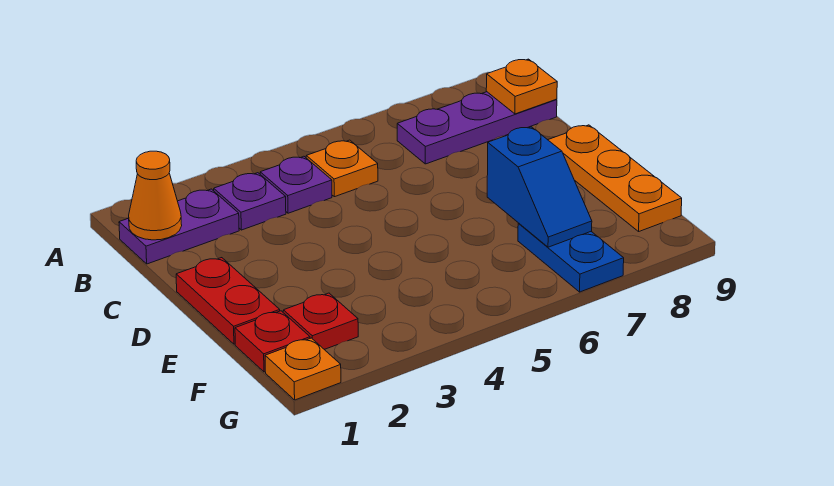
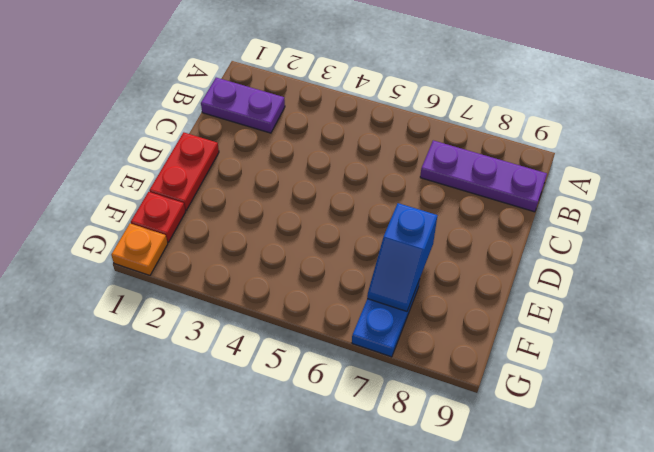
none -> purple 1x1 plate [214,173,286,230]
none -> purple 1x1 plate [260,156,332,213]
none -> orange 1x1 plate [306,140,378,197]

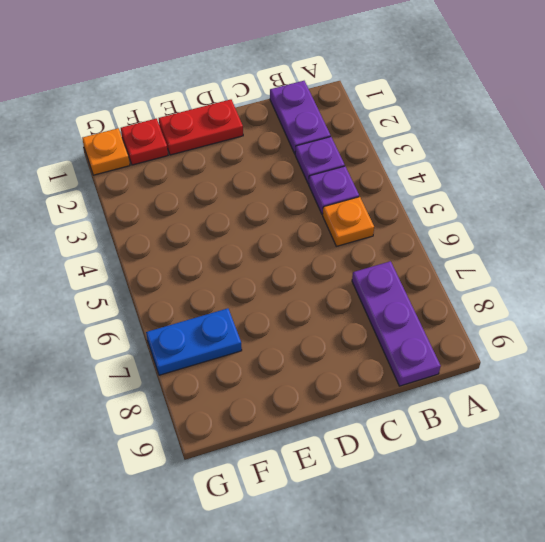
none -> orange 1x3 plate [548,125,682,231]
none -> red 1x1 plate [283,293,358,349]
none -> orange 1x1 cone [129,151,182,240]

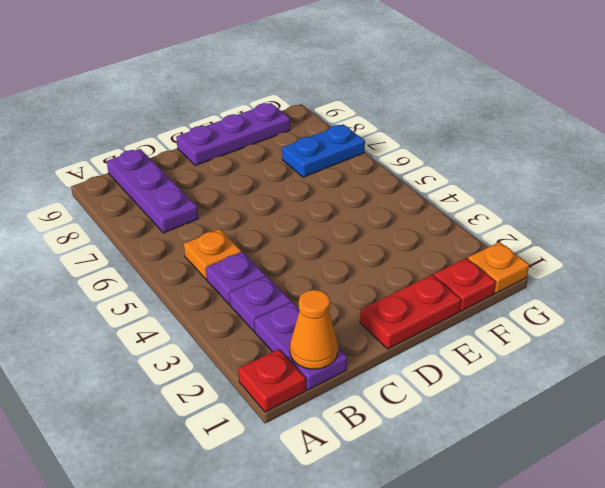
red 1x1 plate [238,349,306,412] -> red 1x1 plate moved to [283,293,358,349]
purple 1x3 plate [176,103,290,165] -> orange 1x3 plate [548,125,682,231]
none -> orange 1x1 plate [486,59,557,114]
none -> blue 1x2 slope [487,127,592,247]

